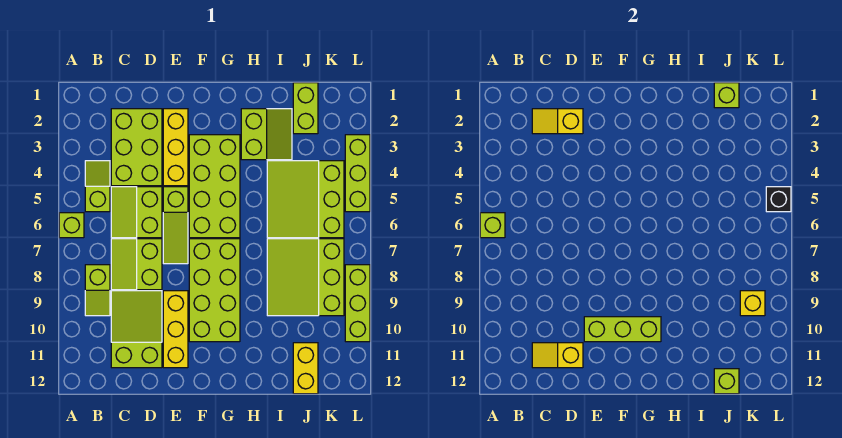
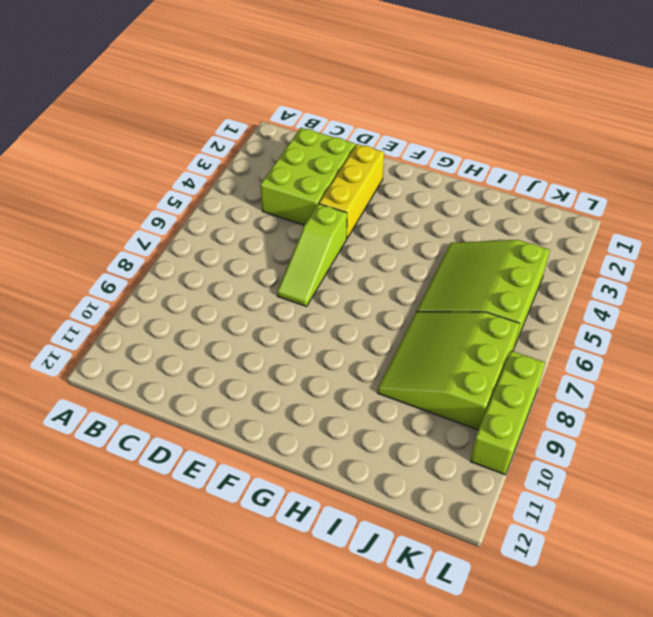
none -> lime 1x1 brick [59,213,84,238]
none -> lime 1x2 slope [85,161,110,212]
none -> lime 1x2 slope [85,265,110,316]

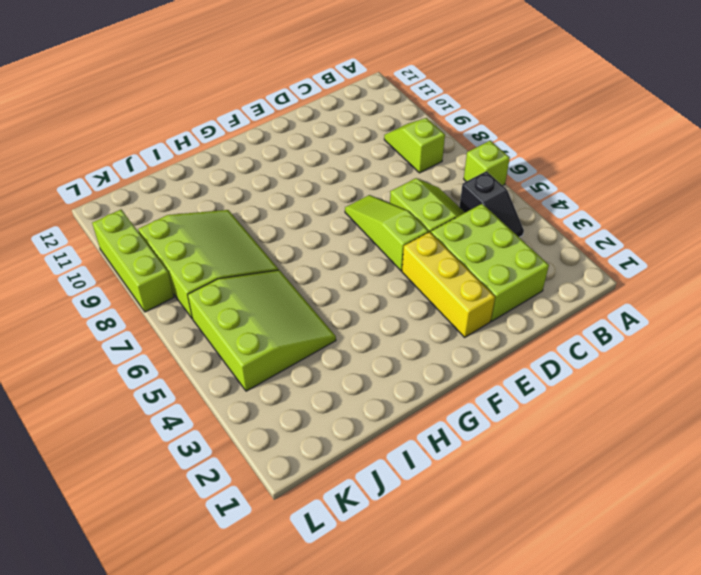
black 1x2 slope [460,171,524,237] -> lime 1x2 slope [85,161,110,212]
none -> lime 2x2 slope [111,239,162,290]
none -> lime 2x3 slope [111,291,162,368]
none -> yellow 1x3 brick [163,291,188,368]

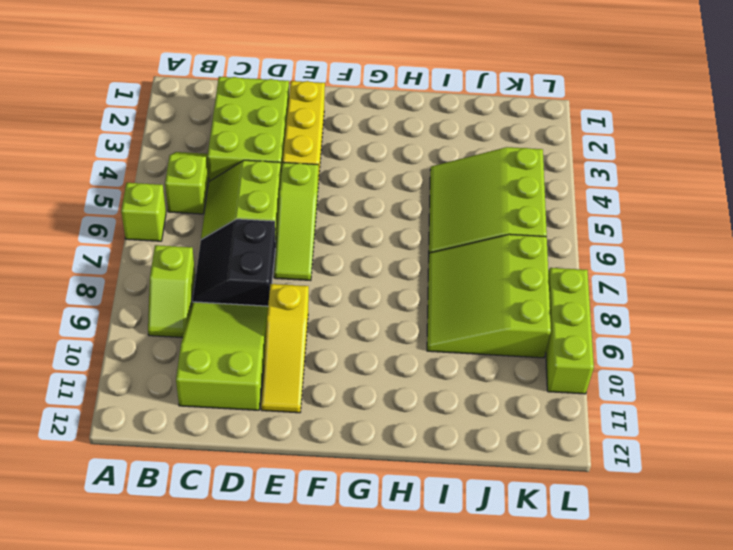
black 2x2 slope [192,219,275,306] -> lime 2x2 slope [111,239,162,290]
yellow 1x3 slope [261,284,309,413] -> yellow 1x3 brick [163,291,188,368]
none -> lime 2x4 brick [189,135,240,238]
none -> lime 2x4 brick [189,239,240,342]
none -> lime 2x2 slope [241,109,292,160]

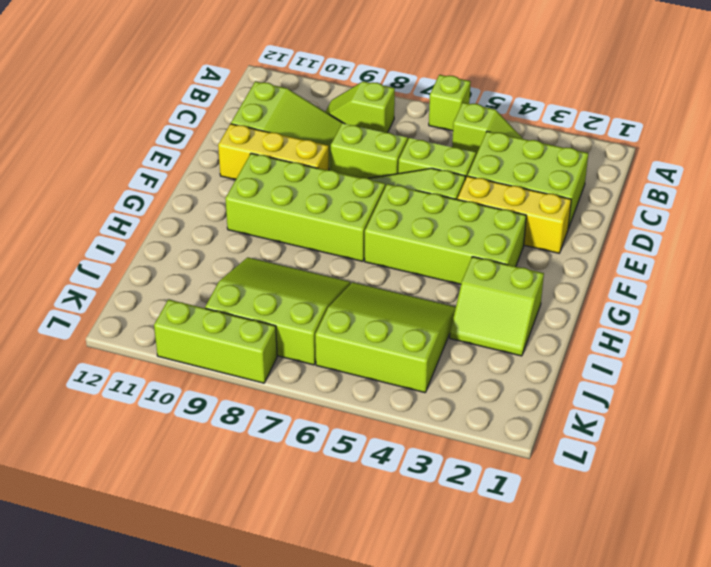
none -> lime 1x2 brick [293,83,318,134]
none -> yellow 1x2 brick [293,343,318,394]
none -> lime 1x3 brick [345,135,370,212]

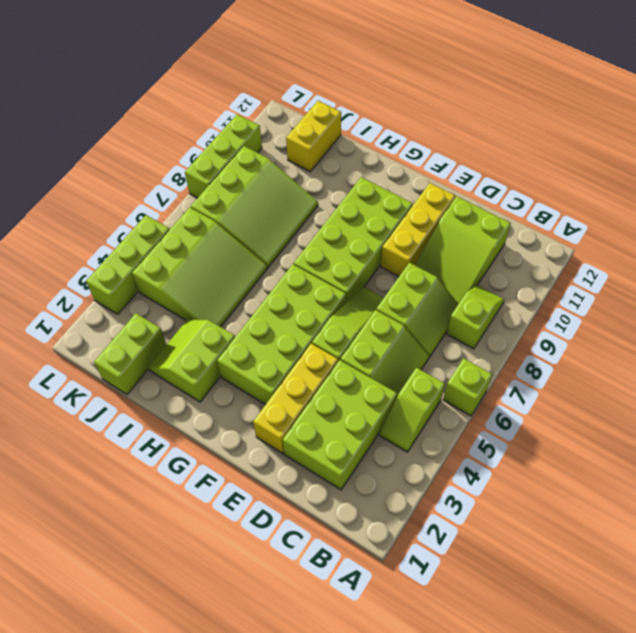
none -> lime 1x1 brick [480,213,505,238]
none -> yellow 1x2 slope [532,109,583,134]
none -> yellow 1x2 slope [532,343,583,368]

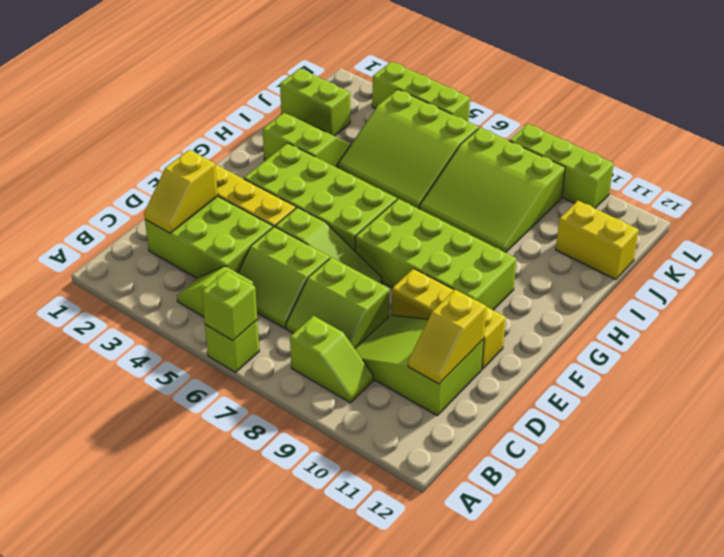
none -> lime 1x3 brick [584,317,661,342]
none -> lime 1x1 brick [714,83,739,108]
none -> lime 1x1 brick [714,369,739,394]

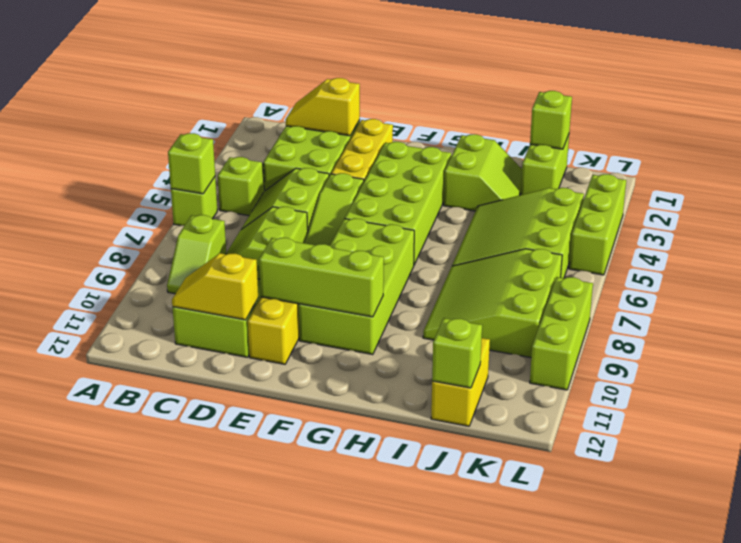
none -> yellow 1x1 brick [740,291,765,316]
none -> black 1x1 brick [766,187,791,212]

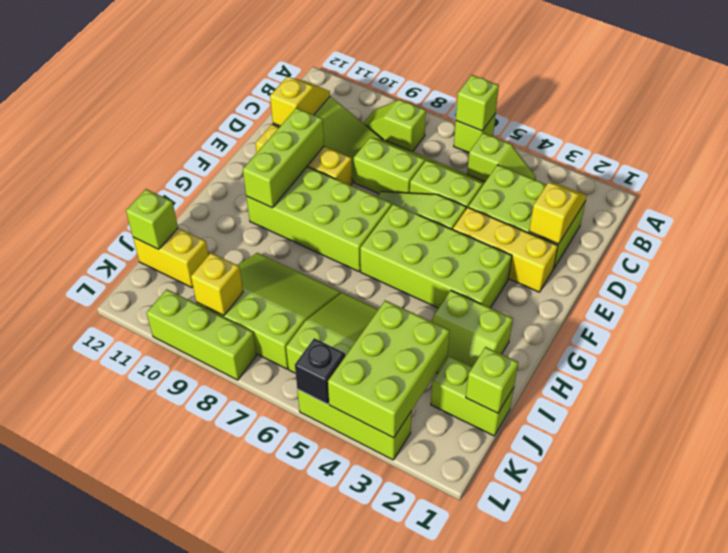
lime 2x3 brick [328,300,450,438] -> none

